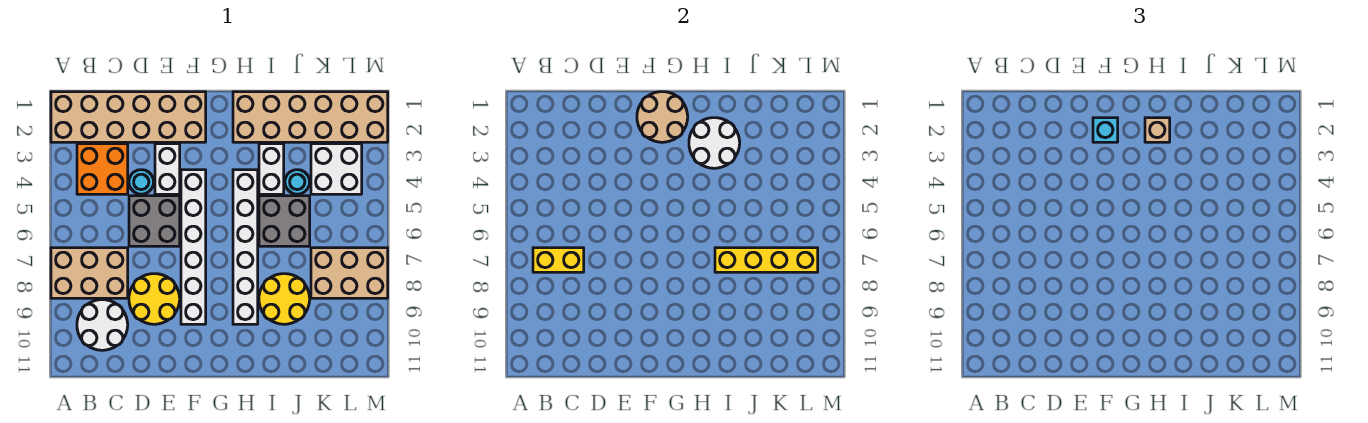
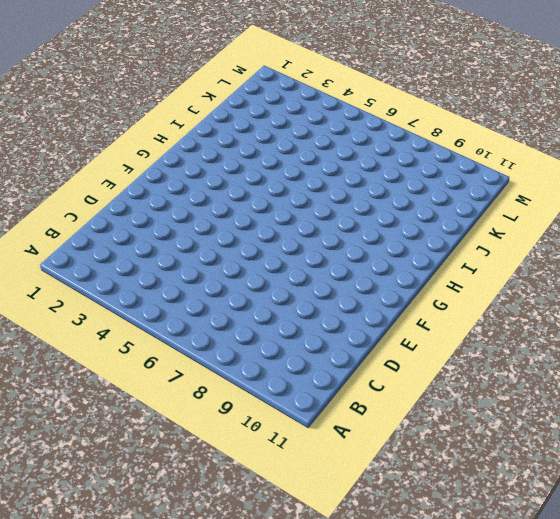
none -> tan 2x6 brick [51,92,206,142]
none -> tan 2x3 brick [51,248,128,298]
none -> orange 2x2 brick [77,144,128,194]

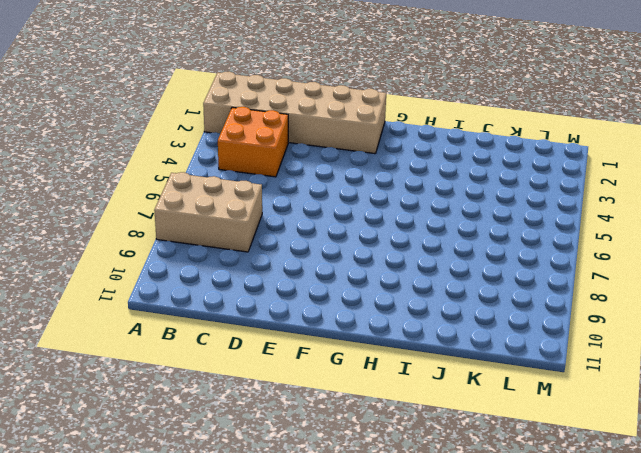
none -> white 2x2 round brick [77,300,128,350]
none -> cyan 1x1 round brick [129,170,154,194]
none -> grey 2x2 brick [129,196,180,246]

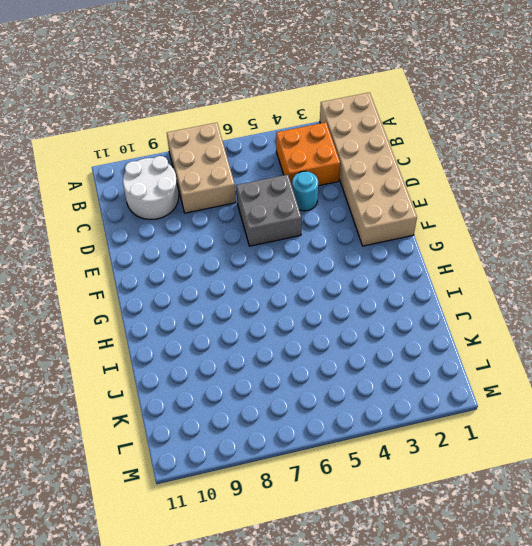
none -> yellow 2x2 round brick [129,274,180,324]
none -> white 1x2 brick [155,144,180,194]
none -> white 1x6 brick [181,170,206,324]

